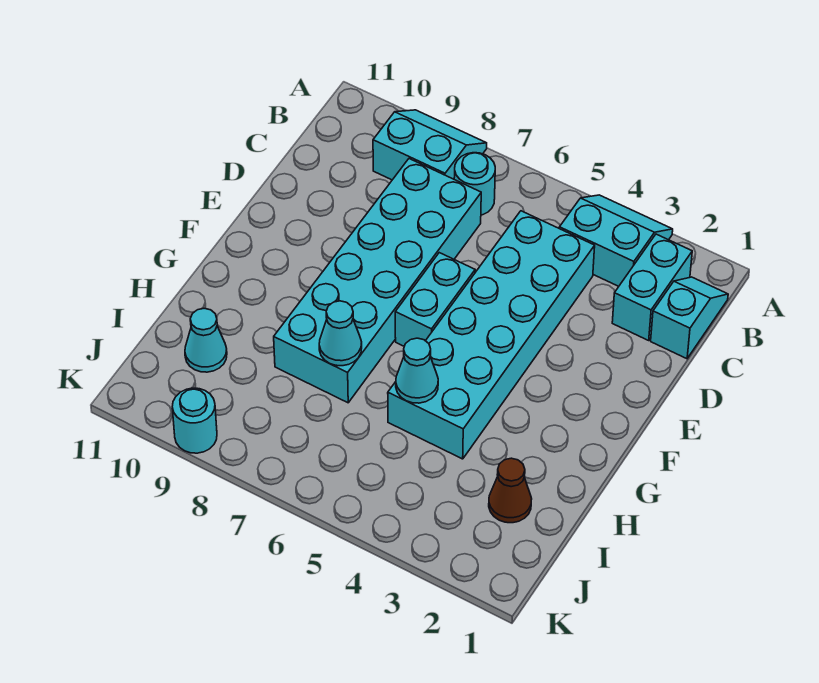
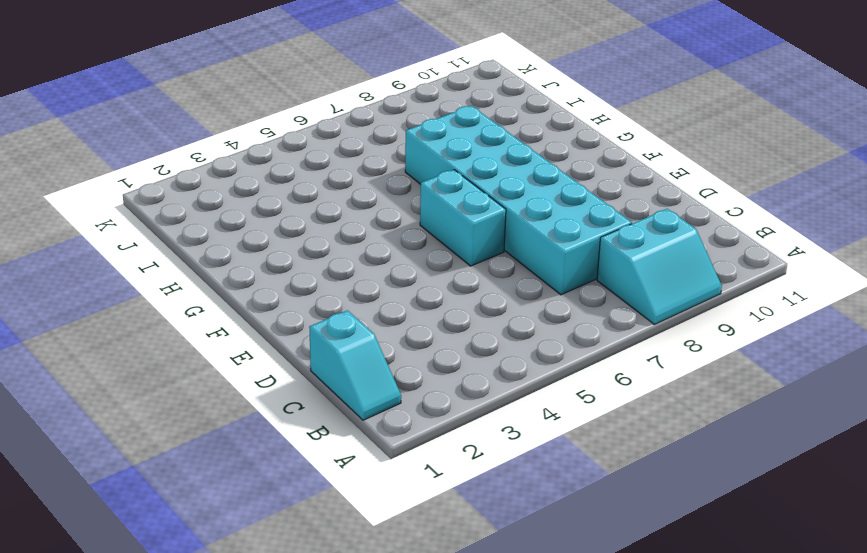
none -> cyan 2x2 slope [559,195,673,286]
none -> cyan 1x2 brick [612,234,692,340]
none -> cyan 1x1 round brick [454,153,495,215]

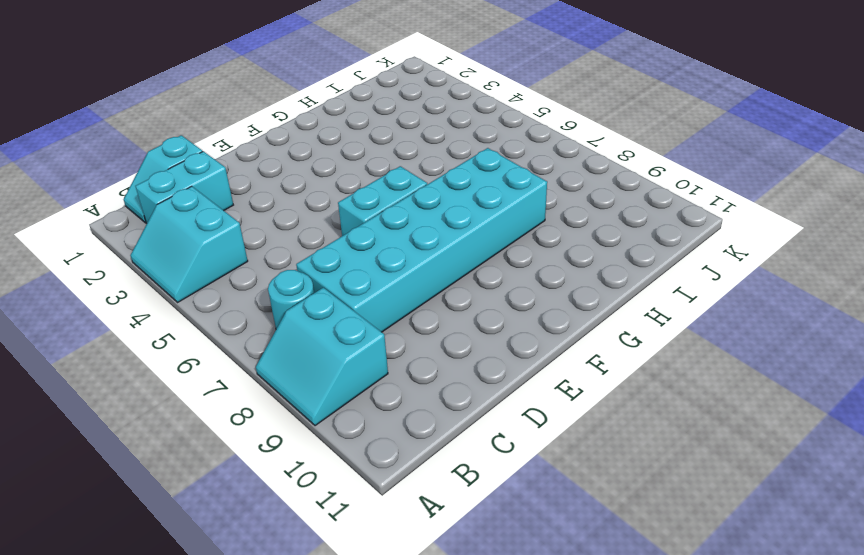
none -> cyan 2x6 brick [388,211,595,459]
none -> brown 1x1 cone [489,458,532,523]
none -> cyan 1x1 cone [185,308,227,372]

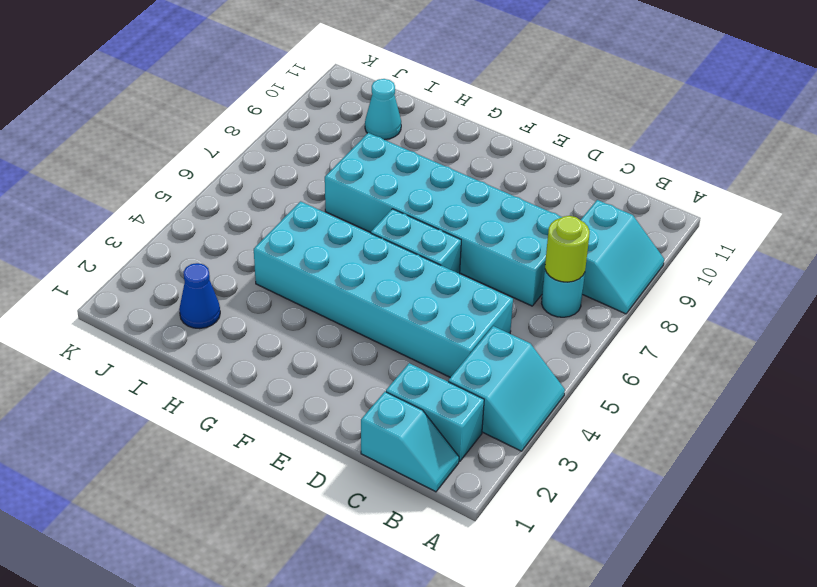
lime 1x1 round brick [545,216,590,282] -> none
blue 1x1 cone [179,263,220,329] -> brown 1x1 cone [489,458,532,523]
none -> cyan 1x1 round brick [172,388,217,453]
none -> cyan 1x1 cone [396,338,438,403]
none -> cyan 1x1 cone [319,301,362,366]

